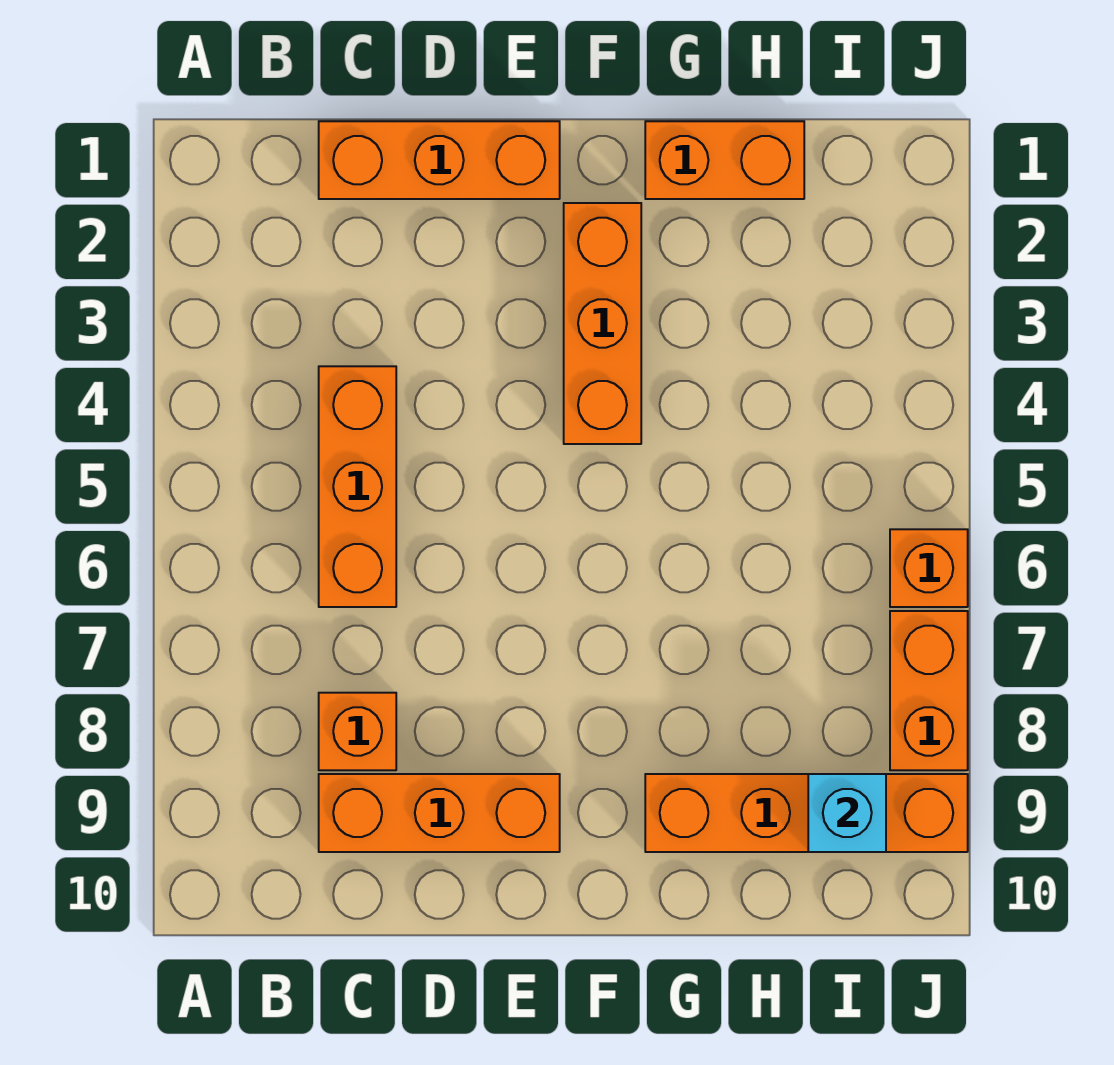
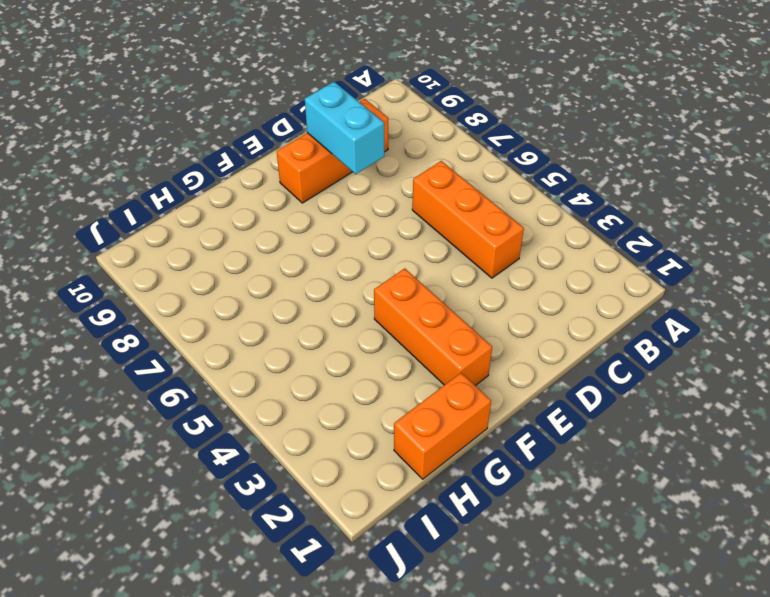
cyan 1x2 brick [305,82,384,174] -> none
none -> orange 1x3 brick [319,121,560,199]
none -> orange 1x1 brick [319,693,396,770]

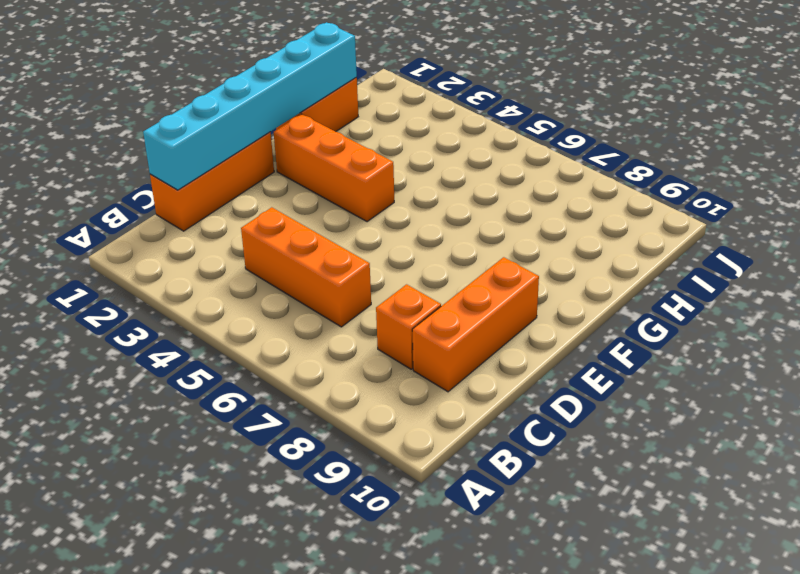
cyan 1x6 brick [143,22,357,190] -> none
none -> orange 1x4 brick [645,774,968,852]
none -> orange 1x1 brick [890,529,968,607]

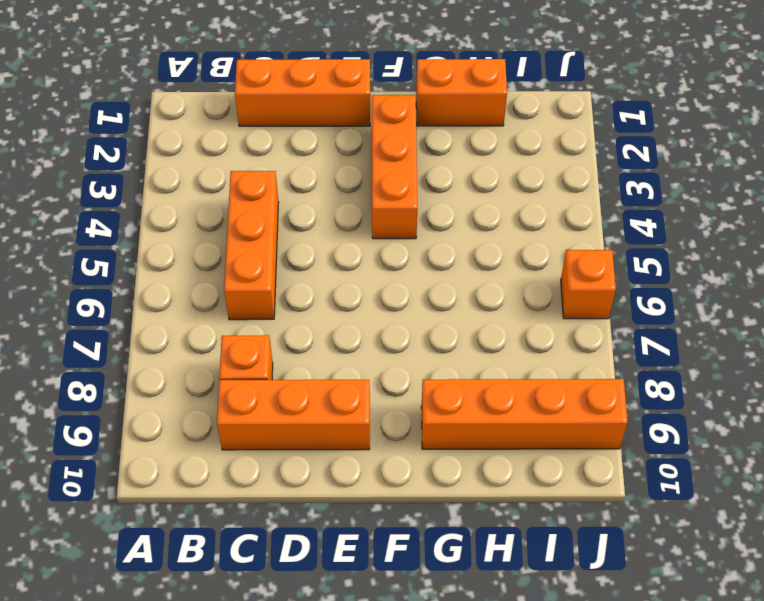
none -> orange 1x2 brick [890,611,968,770]
none -> cyan 1x1 brick [808,774,886,852]

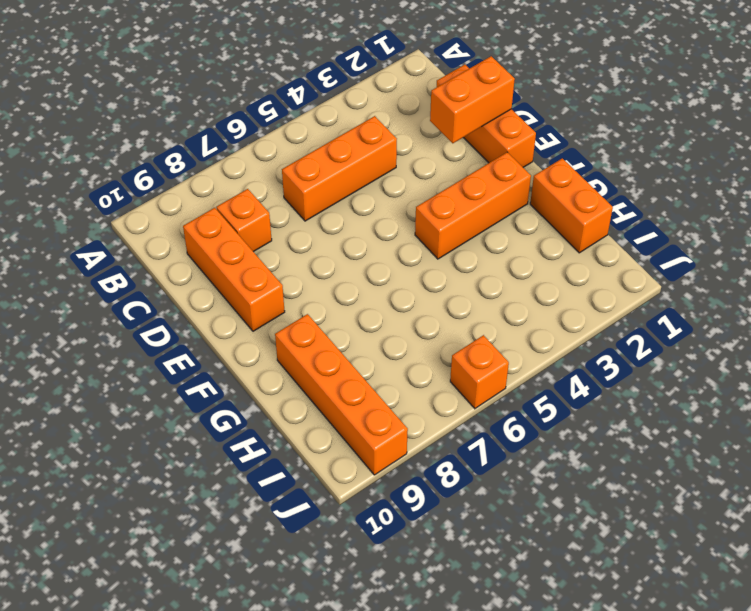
orange 1x2 brick [430,56,515,143] -> orange 1x2 brick moved to [890,611,968,770]
none -> cyan 1x1 brick [808,774,886,852]

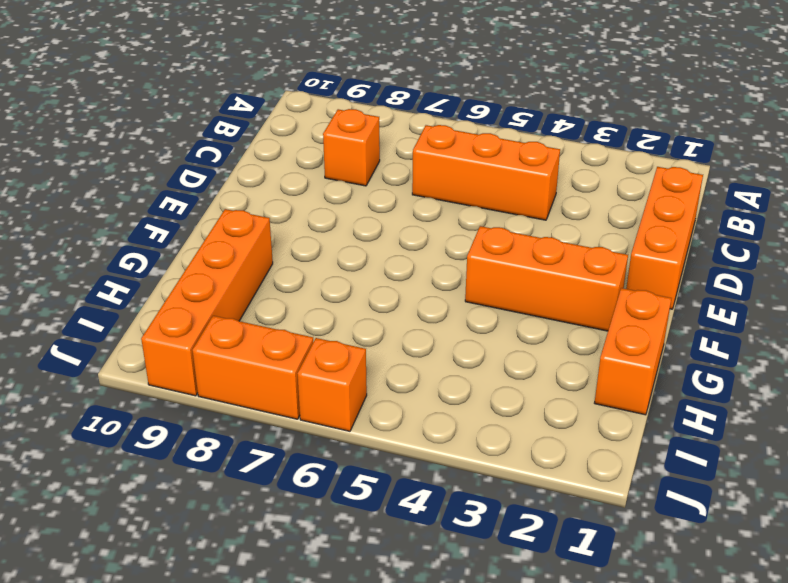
none -> orange 1x3 brick [319,774,560,852]
none -> cyan 1x1 brick [808,774,886,852]

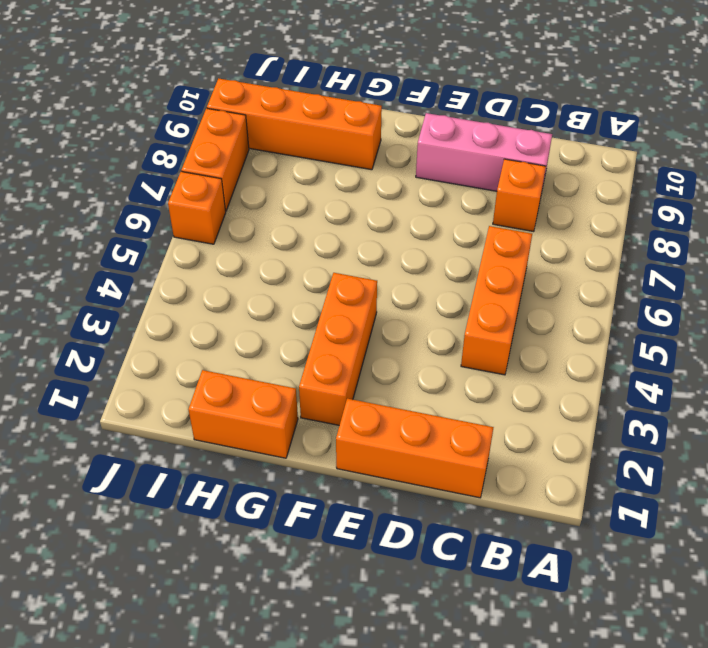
pink 1x3 brick [416,113,552,191] -> orange 1x3 brick [319,774,560,852]
none -> cyan 1x1 brick [808,774,886,852]

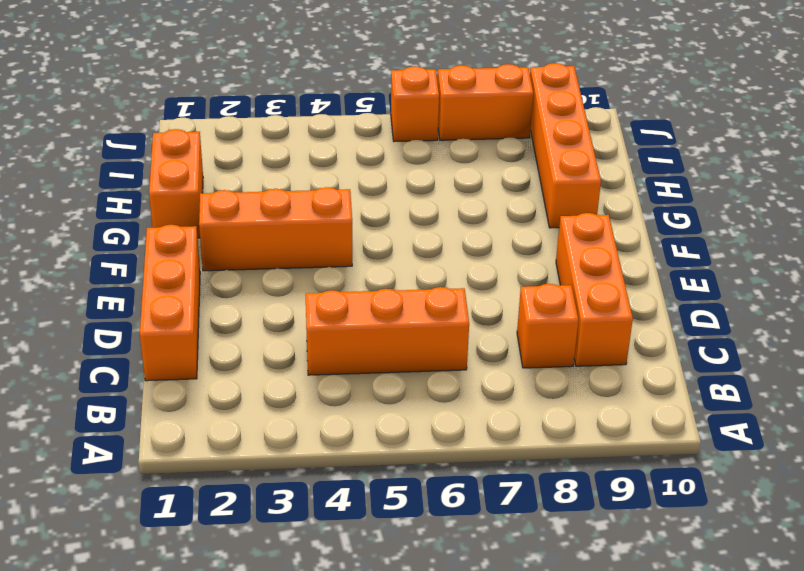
none -> cyan 1x1 brick [808,774,886,852]

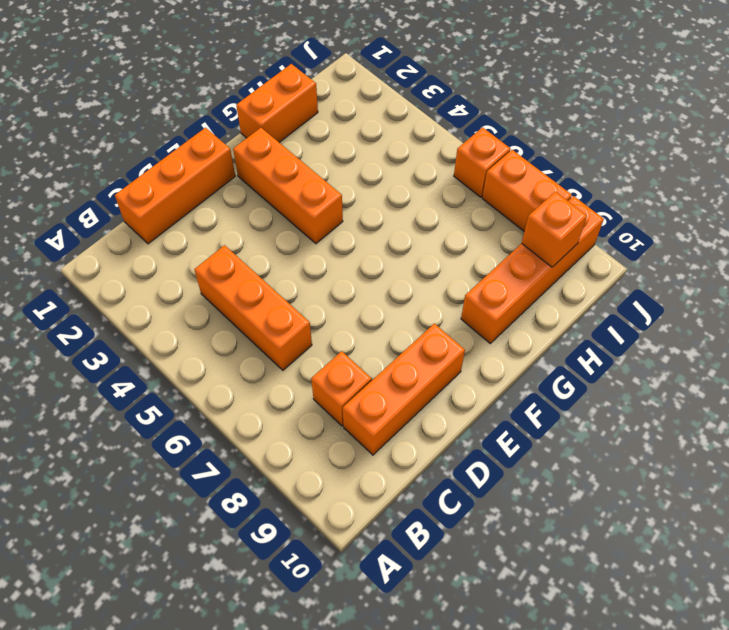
orange 1x1 brick [522,192,587,267] -> cyan 1x1 brick [808,774,886,852]

